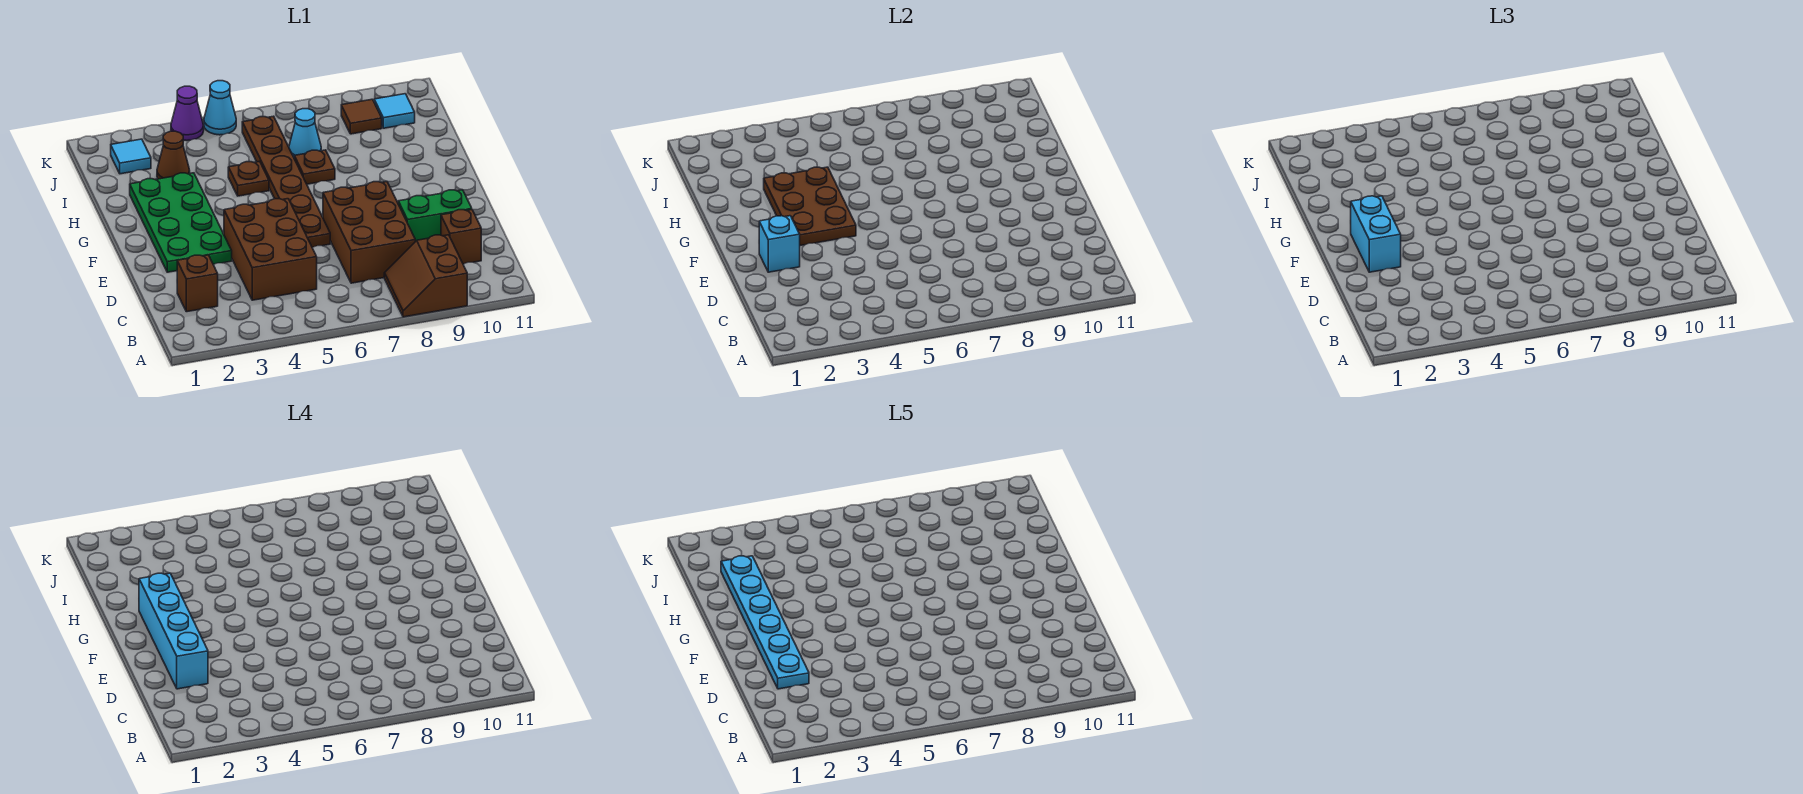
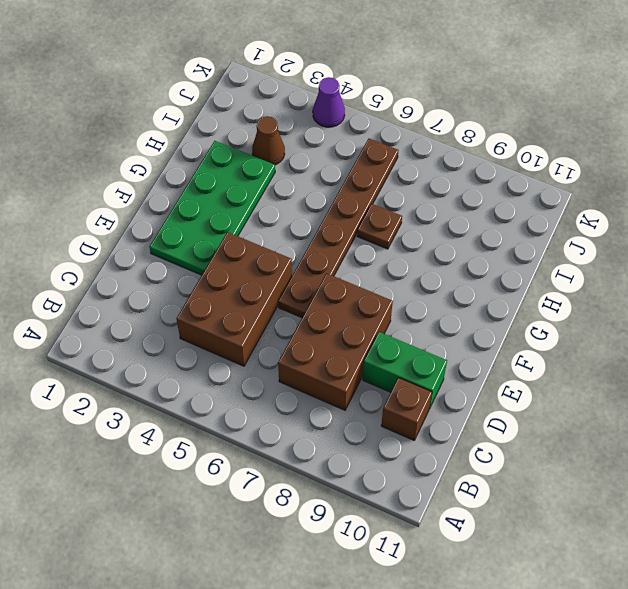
none -> brown 2x2 slope [384,235,467,317]
none -> brown 1x1 brick [177,255,218,312]
none -> brown 1x1 plate [228,161,269,196]

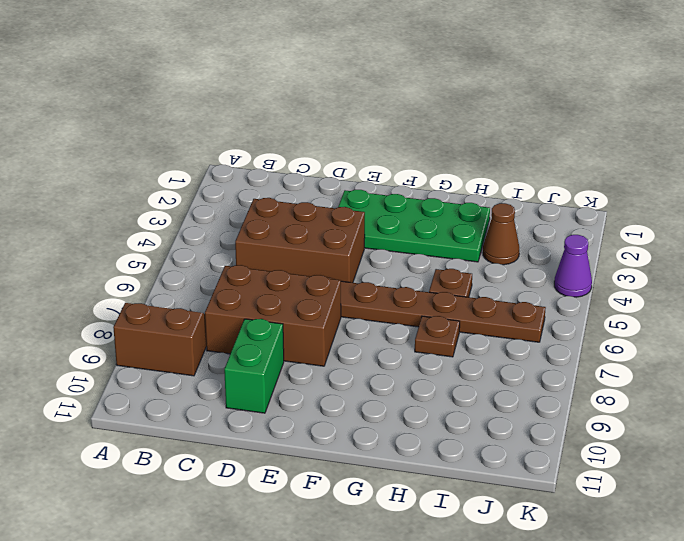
none -> brown 1x1 brick [177,255,218,312]
none -> brown 1x1 brick [441,210,481,264]
none -> cyan 1x1 cone [289,109,321,157]

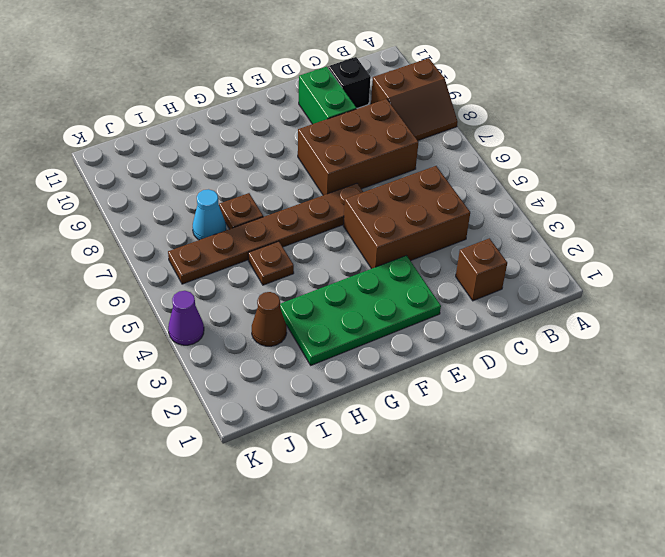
black 1x1 brick [328,57,371,108] -> brown 1x1 brick [441,210,481,264]
none -> cyan 1x1 tile [111,139,151,174]
none -> brown 1x1 tile [341,99,382,134]
none -> cyan 1x1 tile [374,94,415,128]

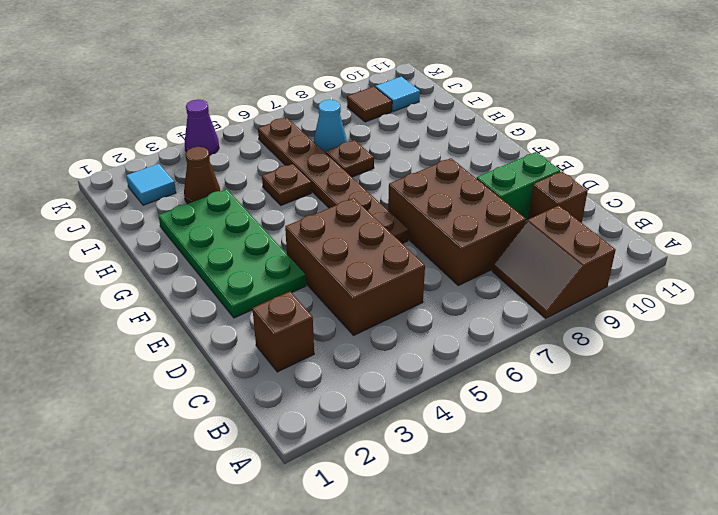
none -> cyan 1x1 cone [204,81,236,135]
none -> cyan 1x1 brick [759,216,800,272]
none -> brown 2x3 plate [764,167,856,245]

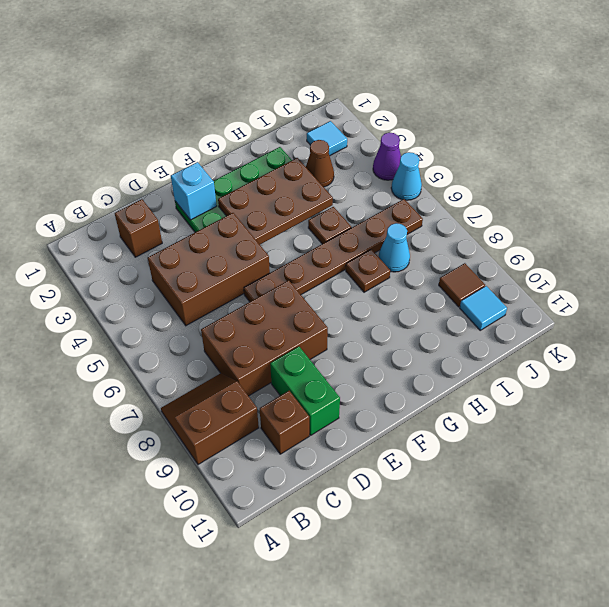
none -> cyan 1x2 brick [1351,196,1401,272]
none -> cyan 1x4 brick [139,573,208,689]
none -> cyan 1x6 plate [721,556,809,689]

